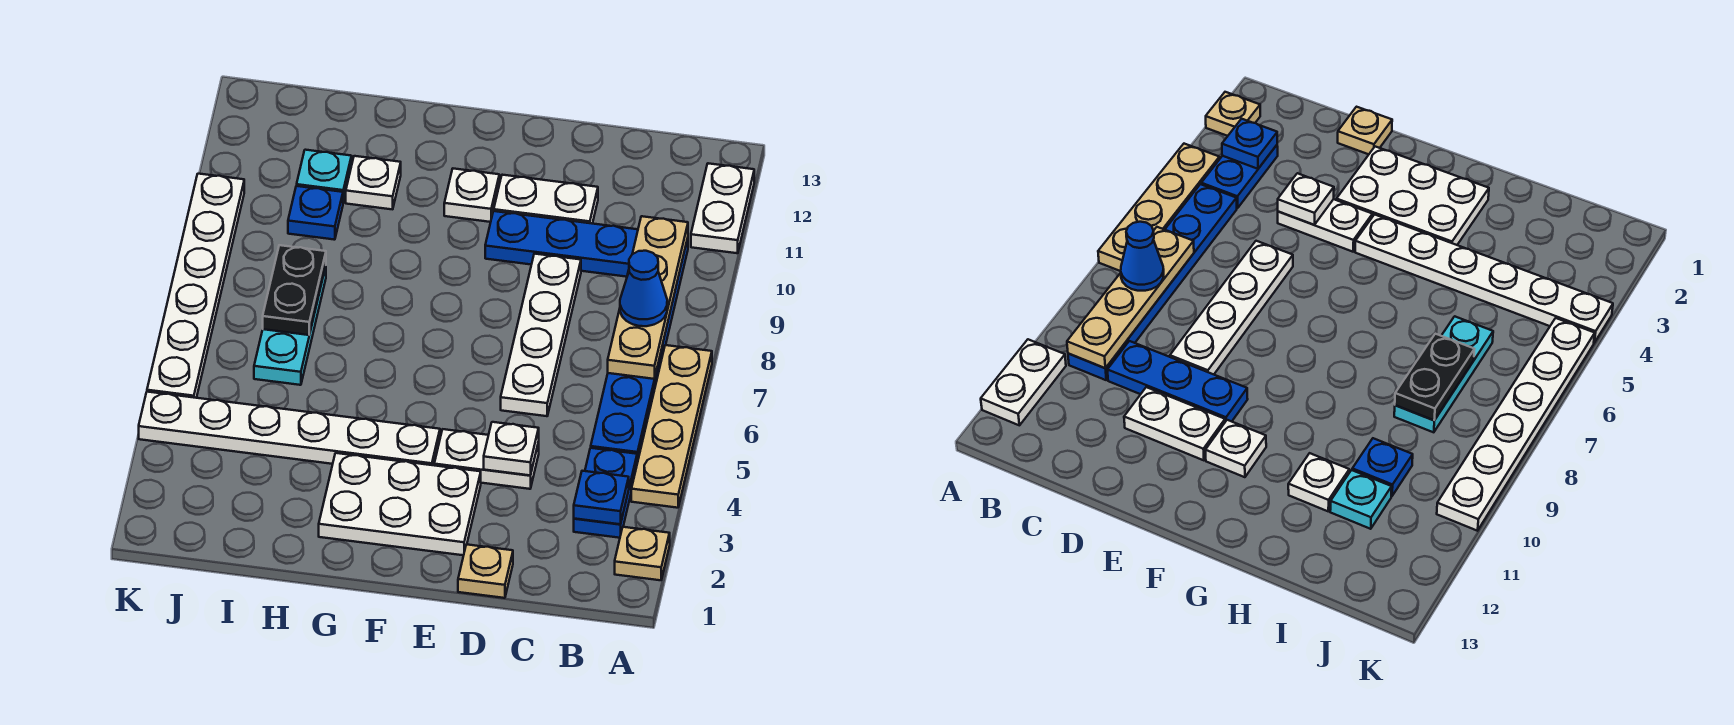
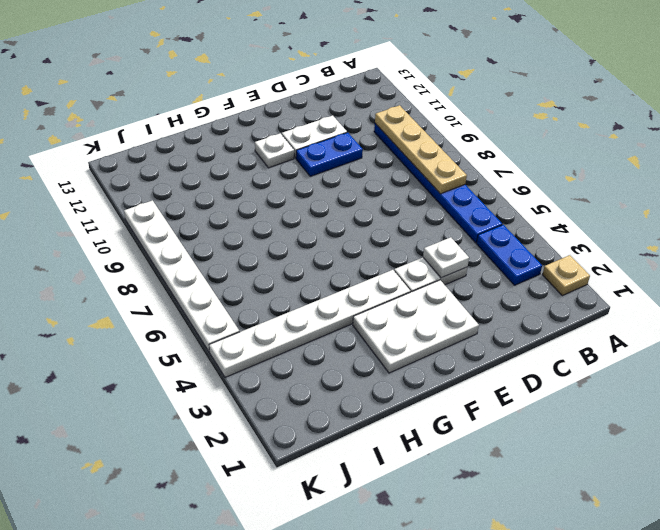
blue 1x2 plate [296,133,363,176] -> blue 1x3 plate [485,211,638,277]
none -> tan 1x4 plate [631,345,712,508]
none -> white 1x2 plate [691,163,754,253]
none -> tan 1x1 plate [458,544,513,598]

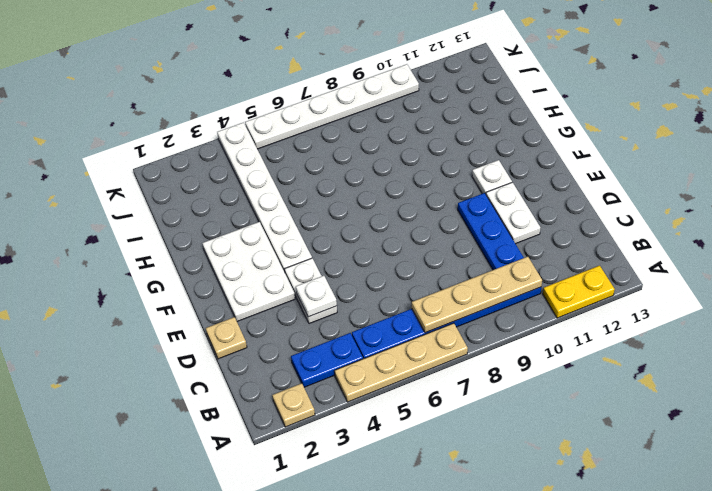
yellow 1x2 plate [543,266,615,318] -> white 1x2 plate [691,163,754,253]
none -> white 1x4 plate [501,254,581,416]
none -> white 1x1 plate [346,156,401,209]
none -> cyan 1x3 plate [254,267,326,385]

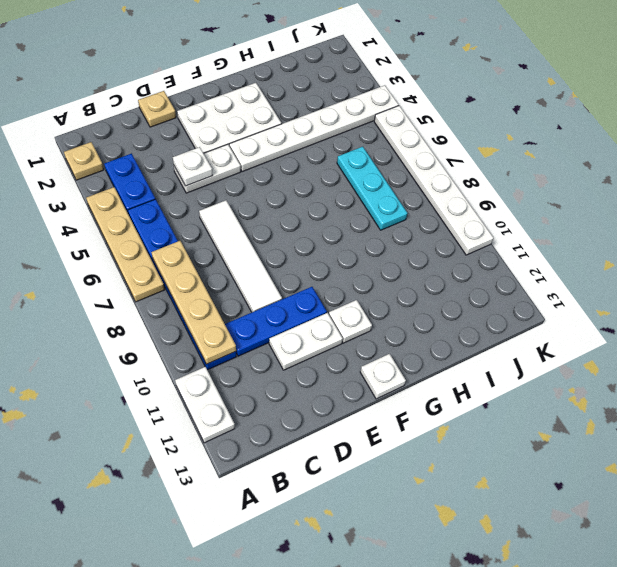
white 1x4 tile [199,200,282,312] -> white 1x4 plate [501,254,581,416]
white 1x1 plate [360,354,406,399] -> white 1x1 plate moved to [346,156,401,209]
none -> blue 1x1 plate [288,186,343,240]
none -> cyan 1x1 plate [297,150,352,203]
none -> blue 1x1 plate [574,471,629,524]

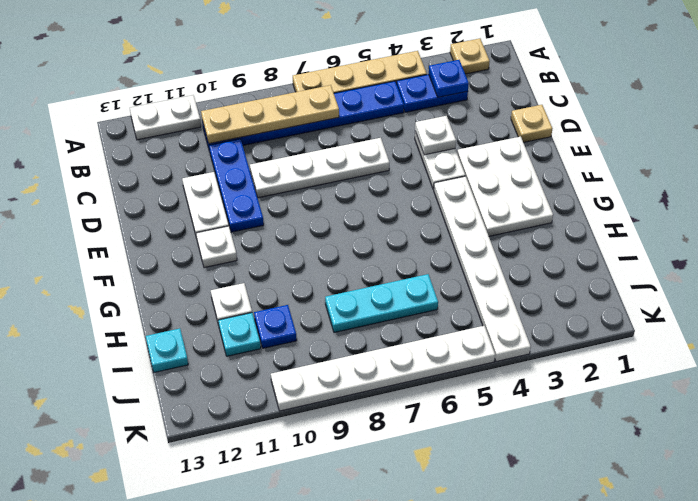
cyan 1x1 plate [146,328,188,372] -> none
none -> black 1x2 plate [263,245,326,335]
none -> blue 1x1 cone [620,251,667,326]

